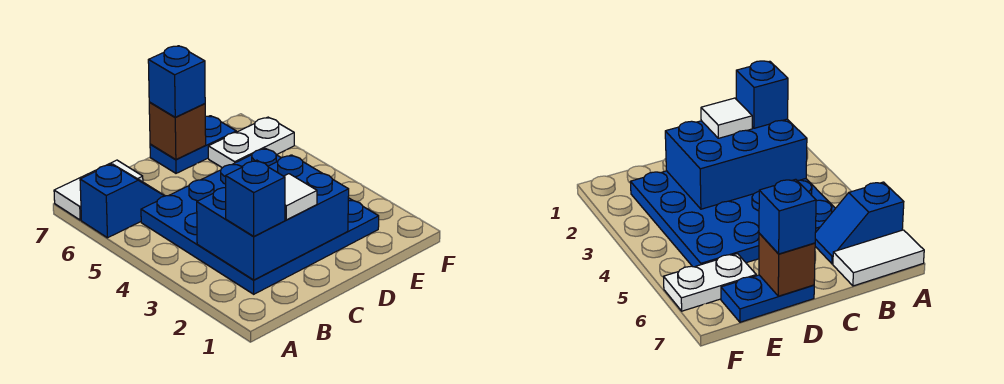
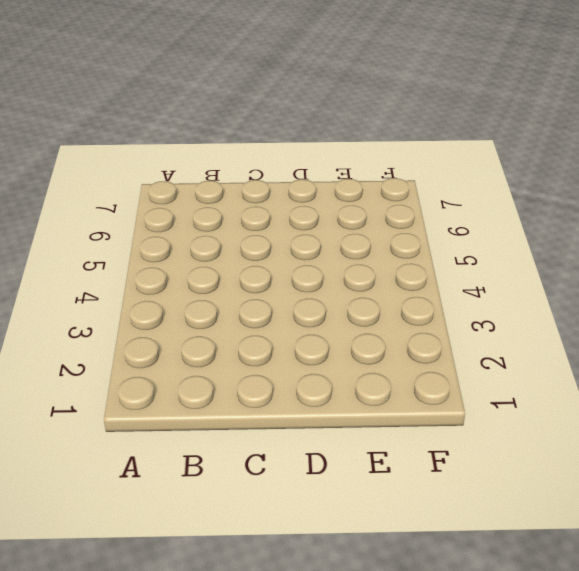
none -> blue 1x2 slope [80,164,164,238]
none -> white 1x2 tile [54,160,143,220]

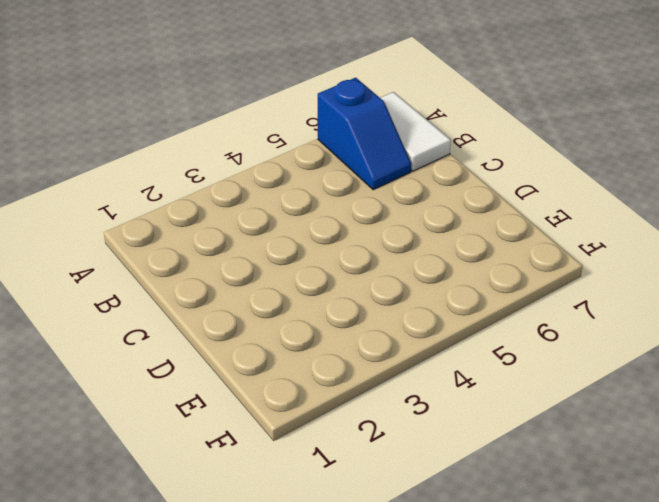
none -> blue 4x4 plate [141,148,379,294]
none -> blue 1x2 plate [150,116,236,173]

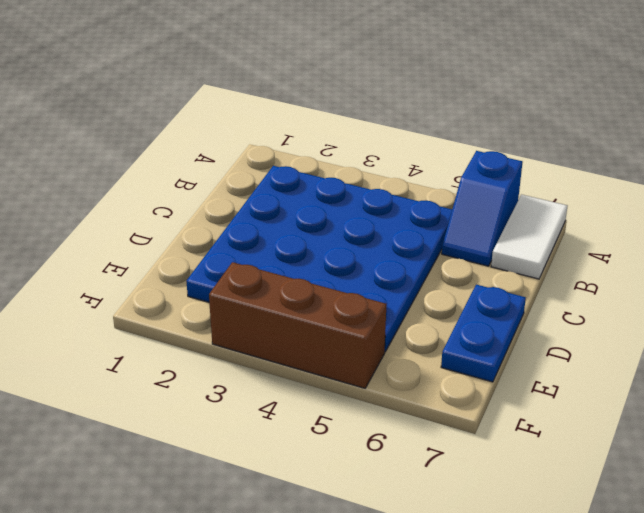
brown 1x3 brick [209,262,386,388] -> none
none -> white 1x2 plate [208,117,294,168]
none -> blue 2x3 brick [197,155,349,280]

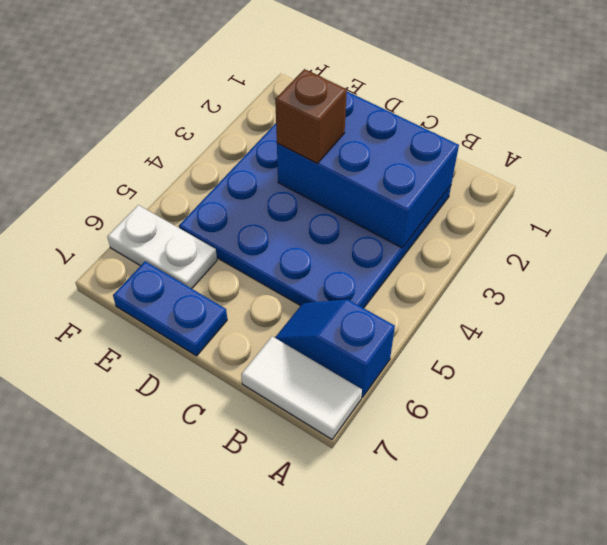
brown 1x1 brick [275,69,347,163] -> brown 1x1 brick moved to [149,102,206,159]
none -> blue 1x1 brick [225,160,285,236]
none -> white 1x1 tile [284,174,317,220]

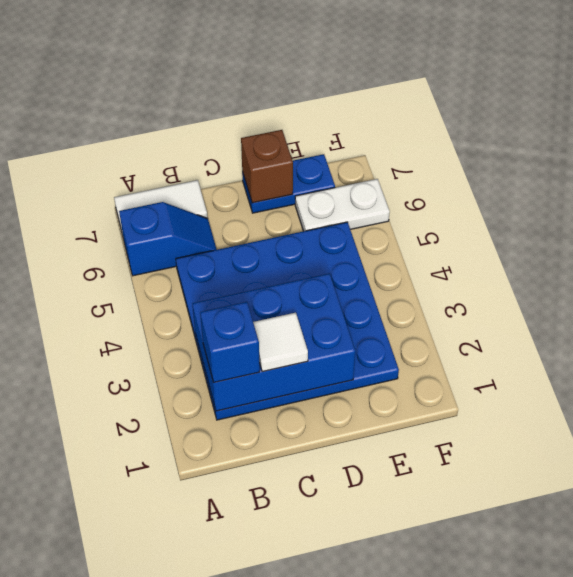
none -> blue 1x1 brick [148,46,205,117]

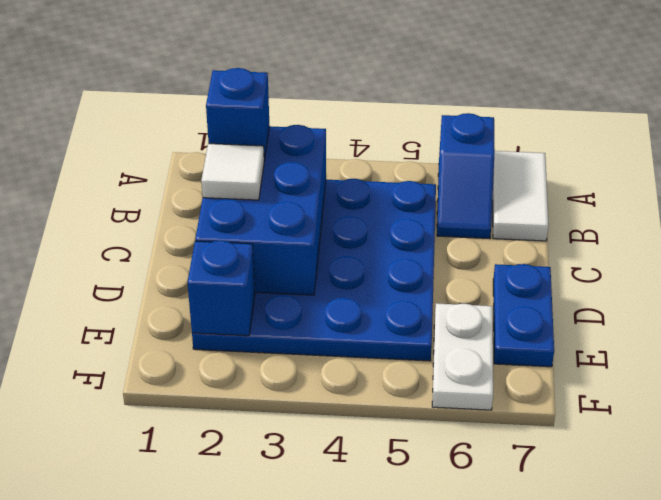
blue 1x1 brick [187,241,255,336] -> blue 1x1 brick moved to [148,46,205,117]
none -> brown 1x1 brick [149,102,206,159]

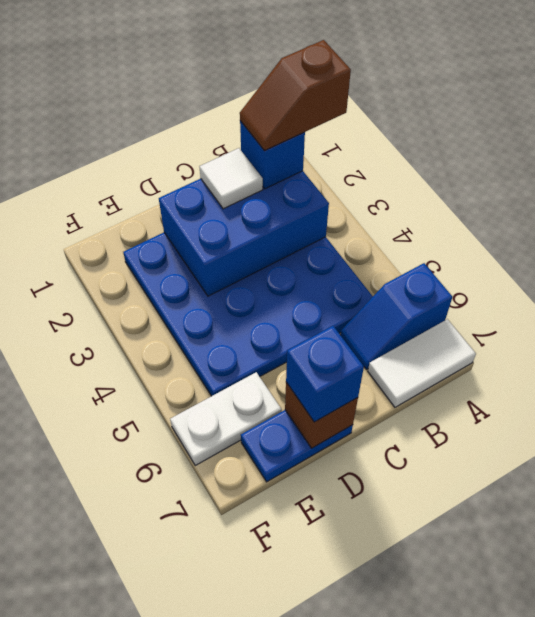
brown 1x2 slope [240,40,351,151] -> none

